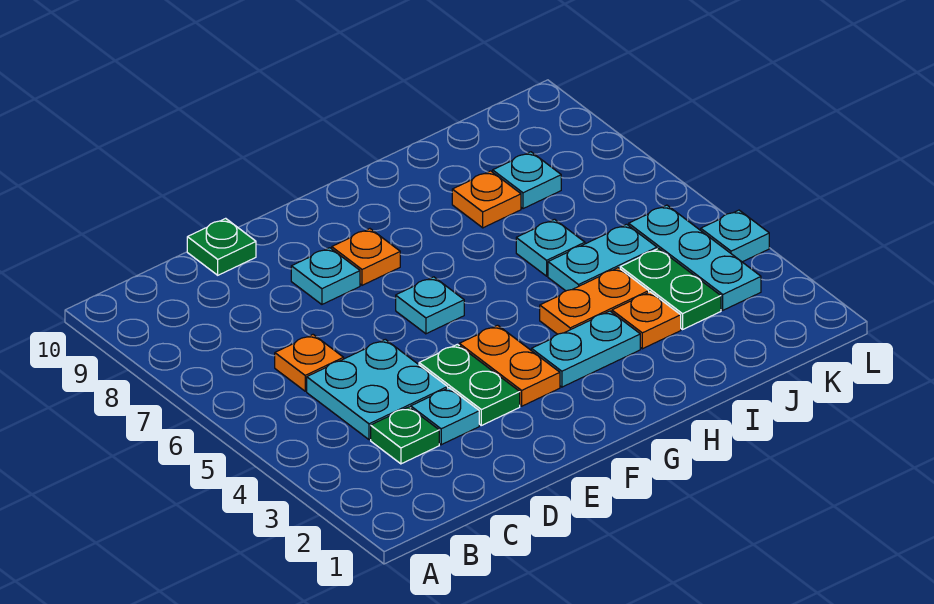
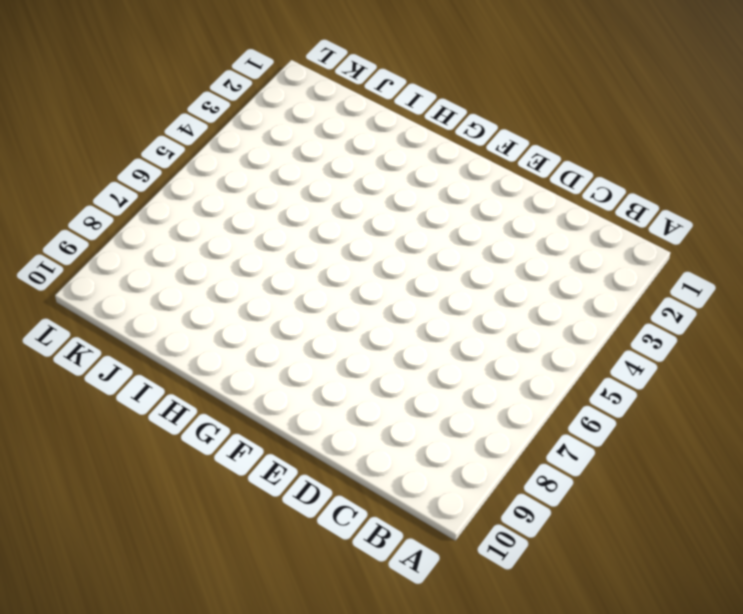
none -> green 1x1 plate [371,407,439,464]
none -> cyan 2x2 plate [307,339,448,440]
none -> orange 1x1 plate [275,335,344,391]

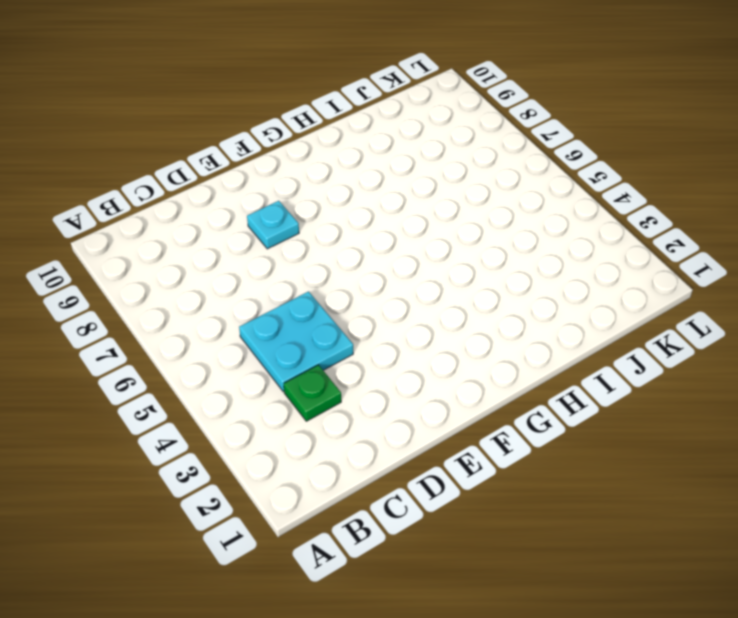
none -> orange 1x1 plate [275,335,344,391]
none -> cyan 1x1 plate [411,388,479,445]
none -> green 1x1 plate [187,218,256,275]

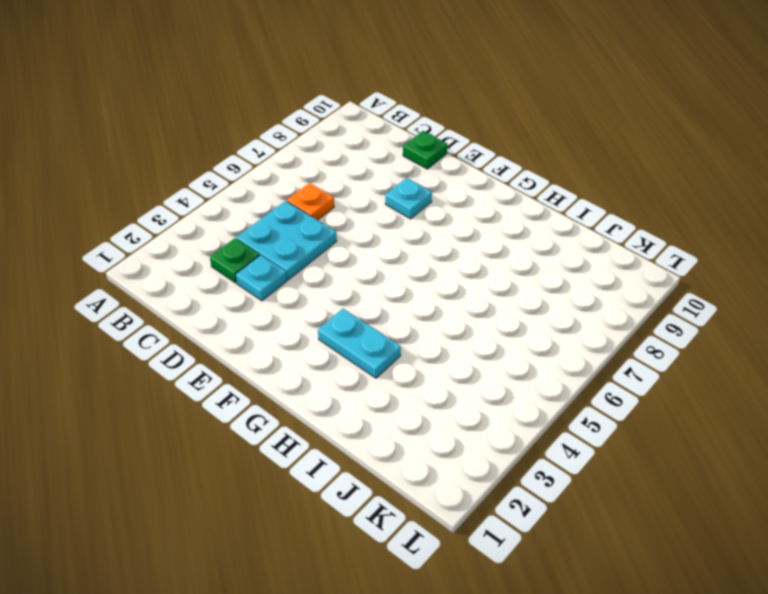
none -> green 1x2 plate [419,344,520,425]
none -> orange 1x2 plate [459,325,560,406]
none -> cyan 1x1 plate [396,277,464,334]

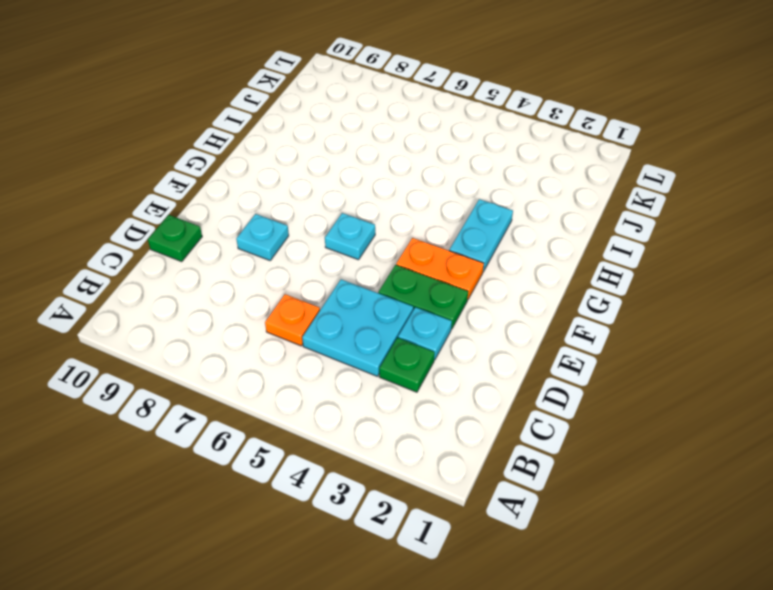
none -> orange 1x1 plate [332,229,400,285]
none -> orange 1x2 plate [540,268,649,334]
none -> orange 1x1 plate [612,292,681,349]

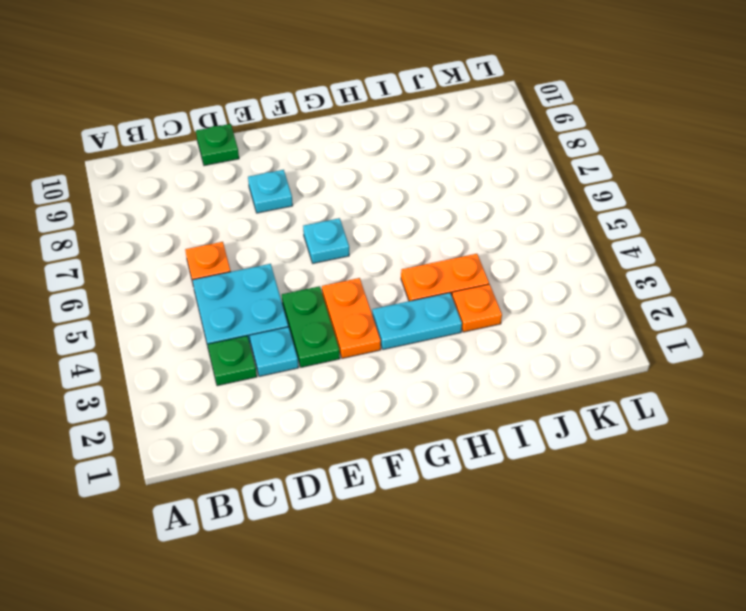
none -> orange 1x1 plate [332,229,400,285]
none -> cyan 1x2 plate [548,224,657,291]
none -> cyan 1x1 plate [516,219,585,276]

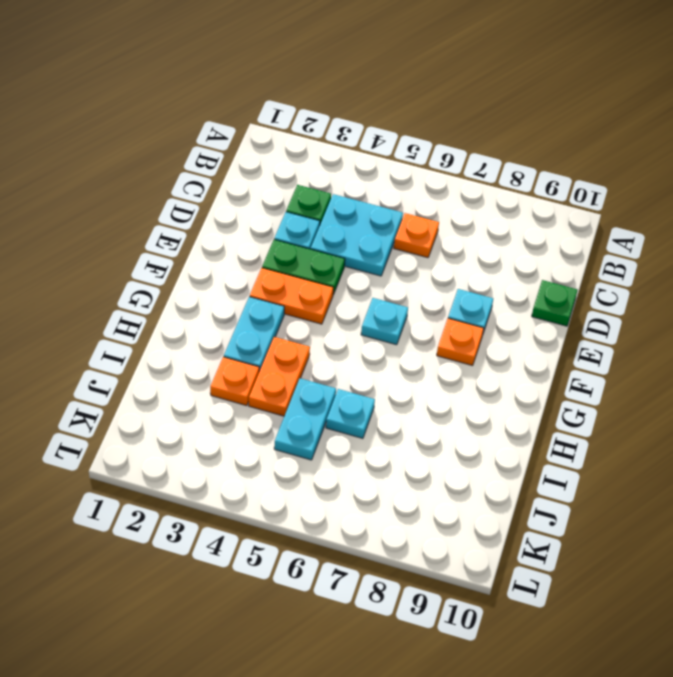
none -> orange 1x1 plate [452,171,521,228]
none -> green 1x2 plate [620,249,721,329]
none -> cyan 1x1 plate [493,152,561,209]

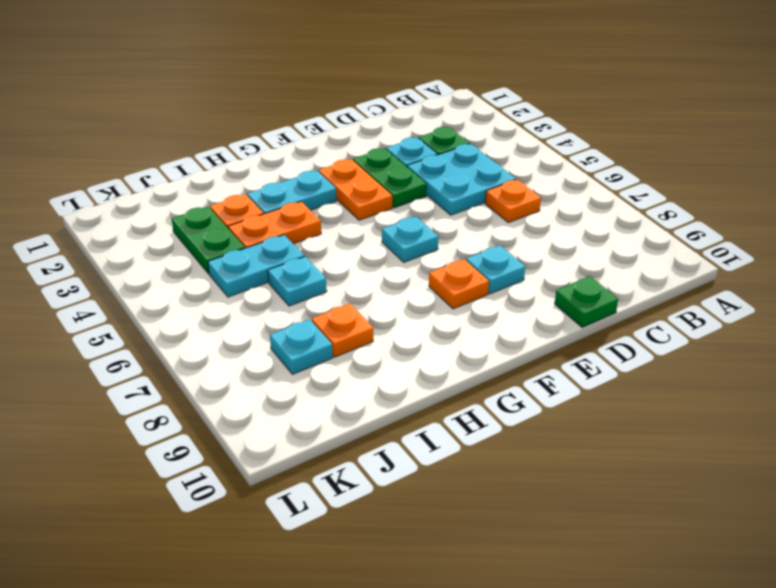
none -> cyan 1x3 plate [629,205,761,310]
none -> cyan 1x1 plate [701,210,769,262]

